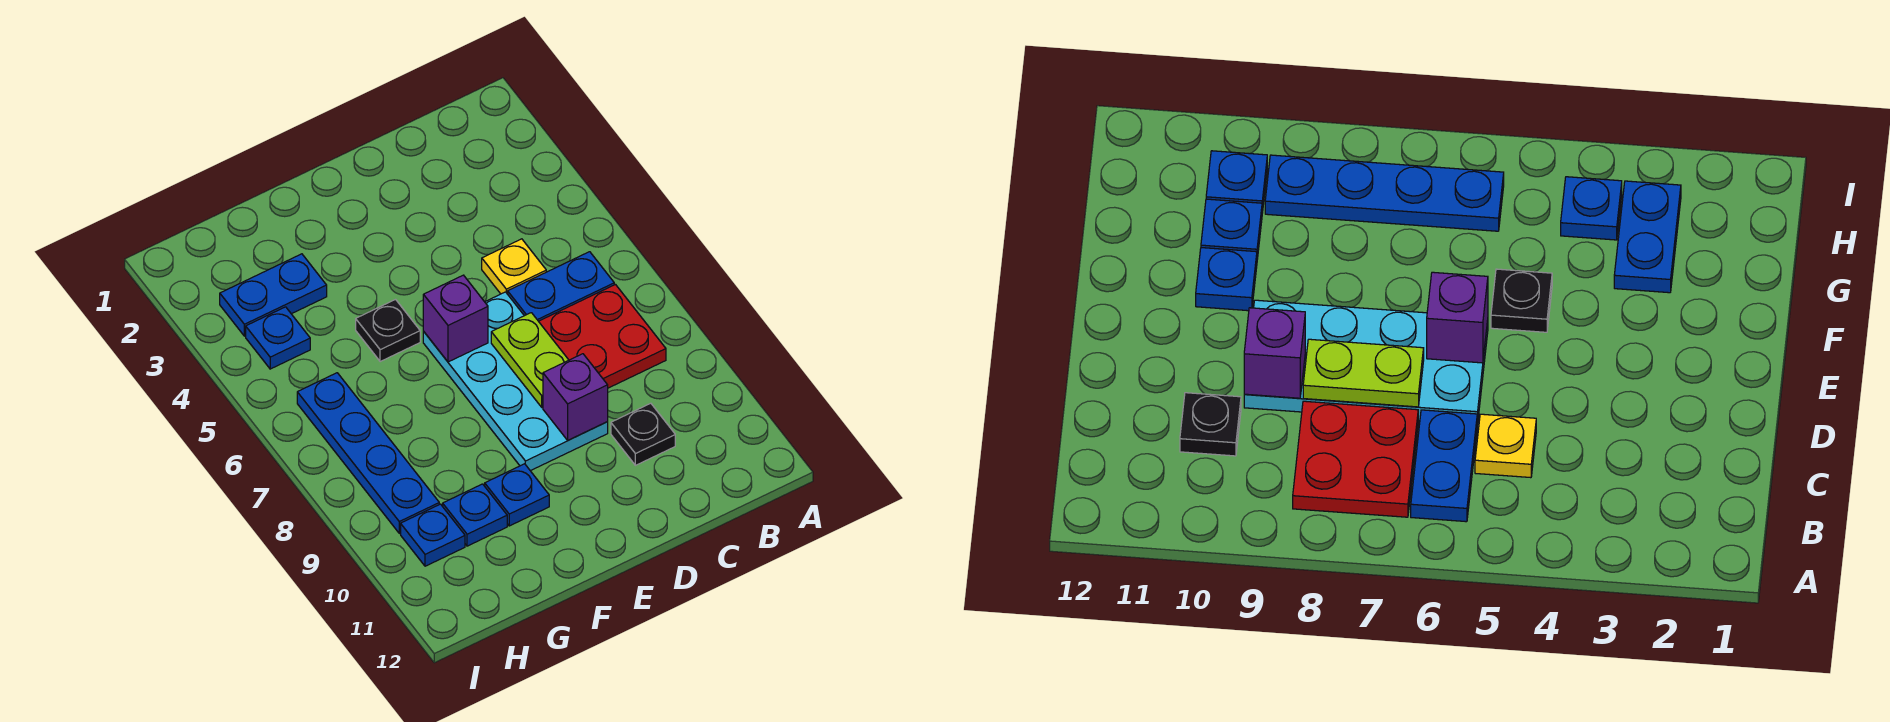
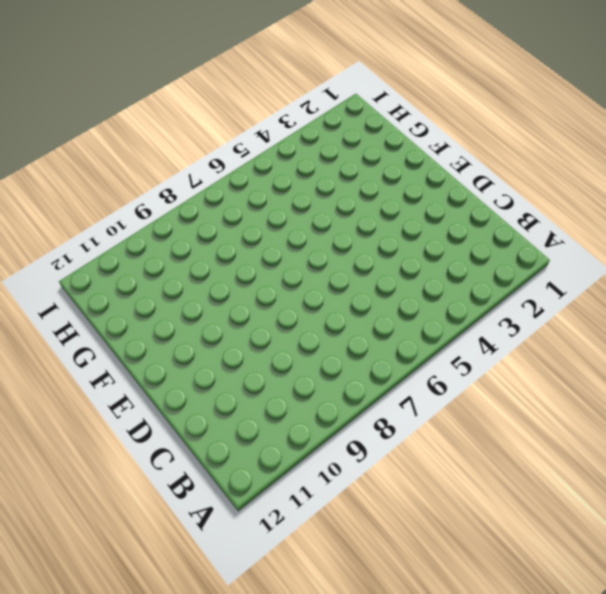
none -> blue 1x2 plate [508,252,614,321]
none -> red 2x2 plate [539,285,666,388]
none -> yellow 1x1 plate [482,239,546,294]

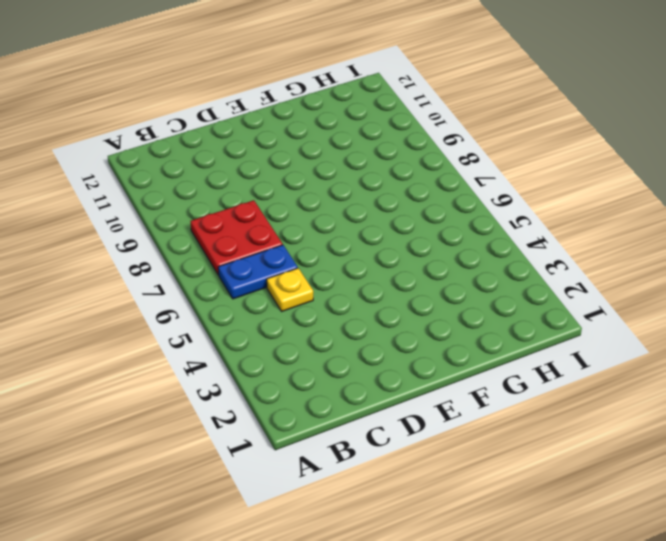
none -> black 1x1 plate [611,403,675,465]
none -> cyan 2x4 plate [423,292,608,471]
none -> black 1x1 plate [356,300,420,362]

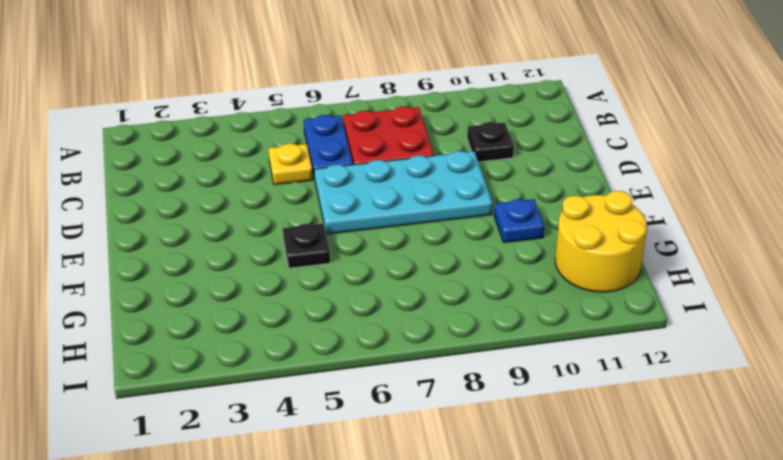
yellow 2x2 round brick [555,191,647,292] -> none
none -> blue 1x2 plate [220,254,327,336]
none -> blue 1x1 plate [443,484,507,546]
none -> blue 1x1 plate [246,307,310,369]

